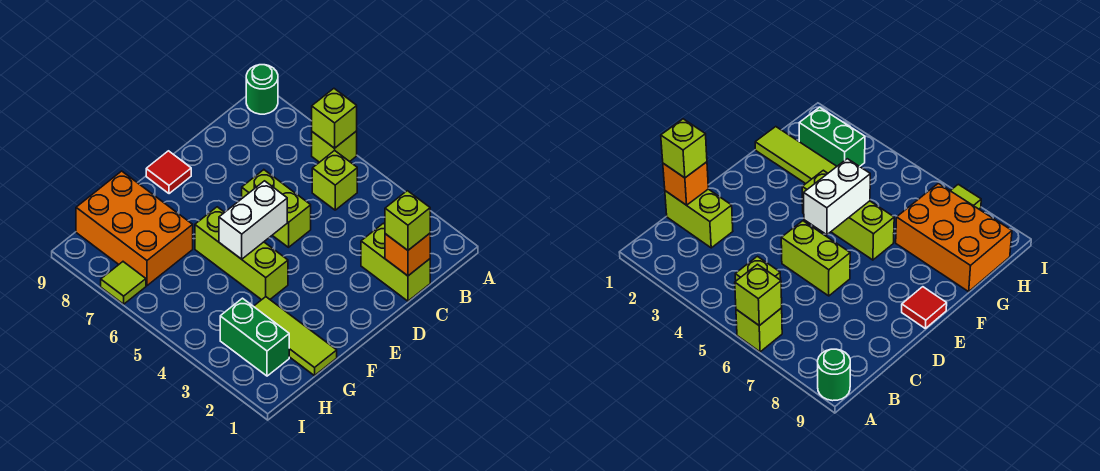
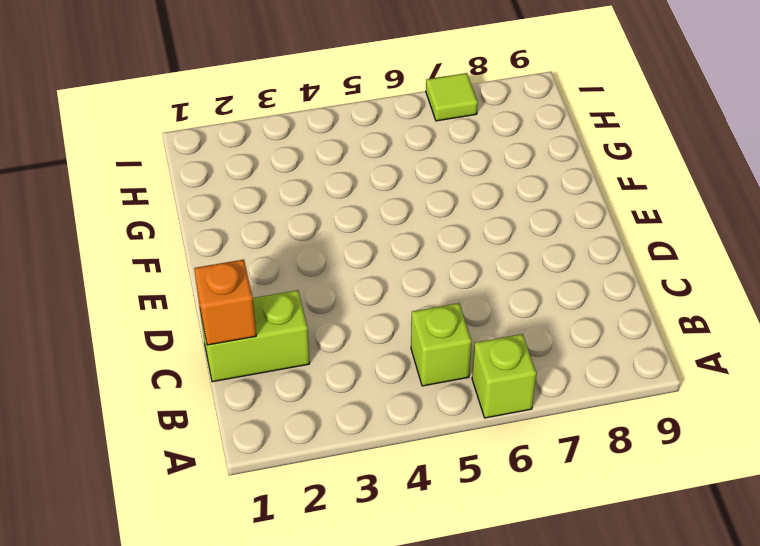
none -> green 1x1 round brick [246,65,278,114]
none -> lime 1x2 brick [242,170,311,247]
none -> red 1x1 tile [146,151,191,194]

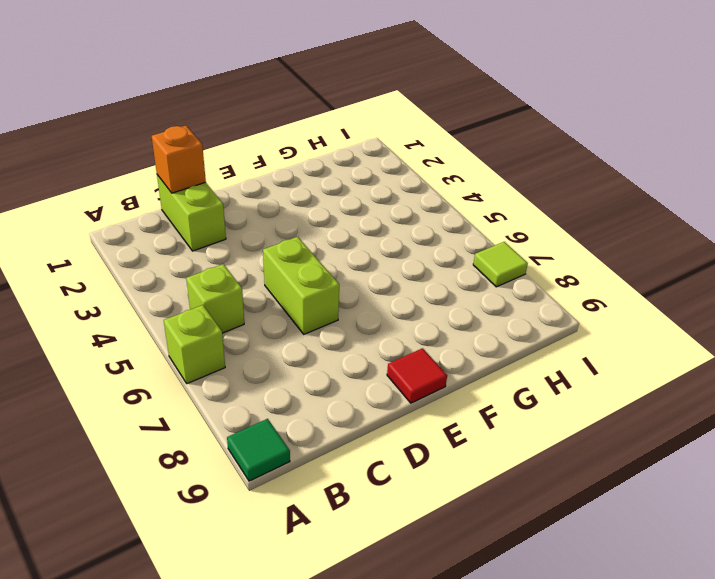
green 1x1 tile [227,419,290,481] -> green 1x1 round brick [246,65,278,114]
none -> lime 1x3 brick [195,207,288,300]
none -> lime 1x3 tile [254,297,337,376]
none -> orange 2x3 brick [76,171,193,286]

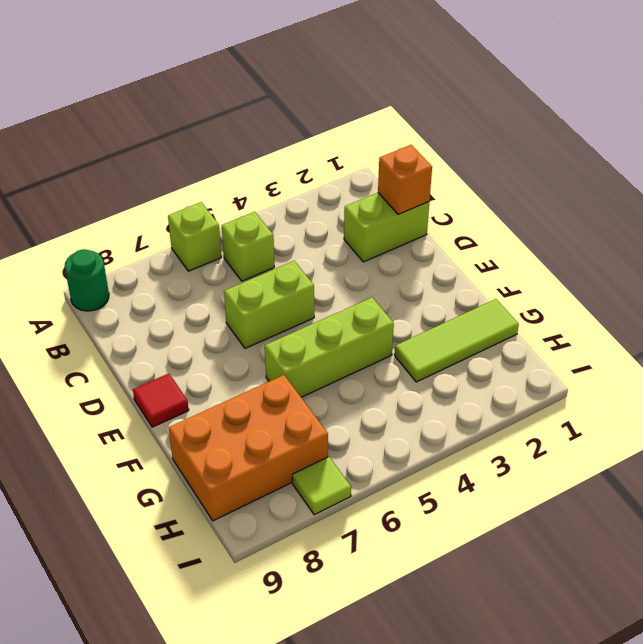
none -> green 1x2 brick [220,298,289,376]
none -> lime 1x1 brick [312,89,357,148]
none -> white 1x2 brick [219,181,287,259]

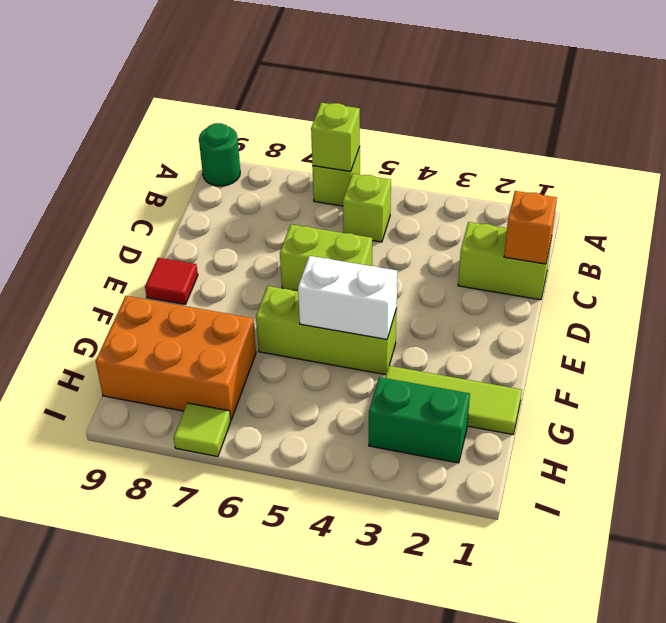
white 1x2 brick [298,256,397,339] -> white 1x2 brick turned to [219,181,287,259]
none -> lime 1x1 brick [385,191,430,250]

